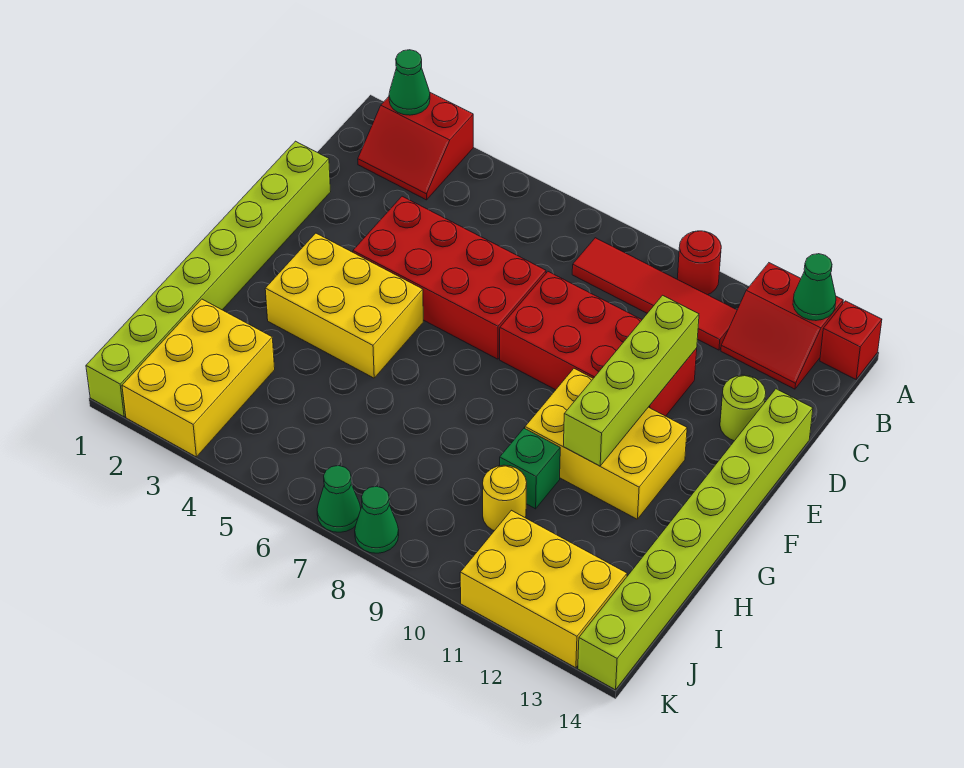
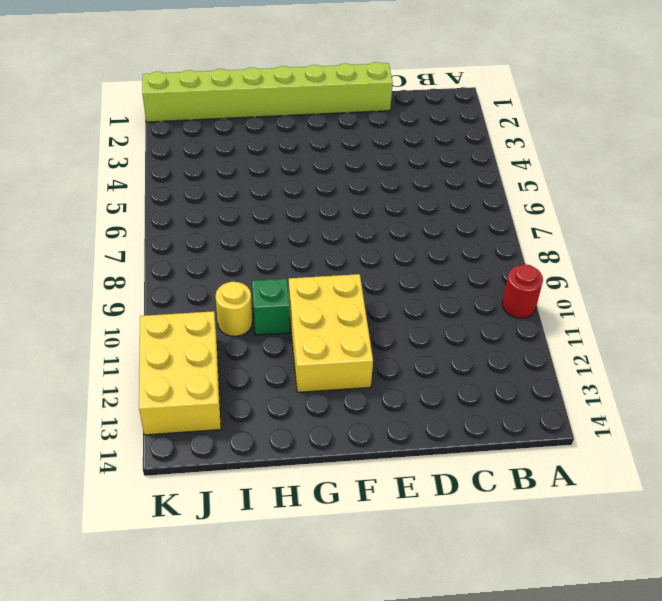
none -> red 2x2 slope [358,93,473,200]
none -> red 2x2 slope [721,263,843,389]
none -> red 1x1 brick [820,301,882,379]

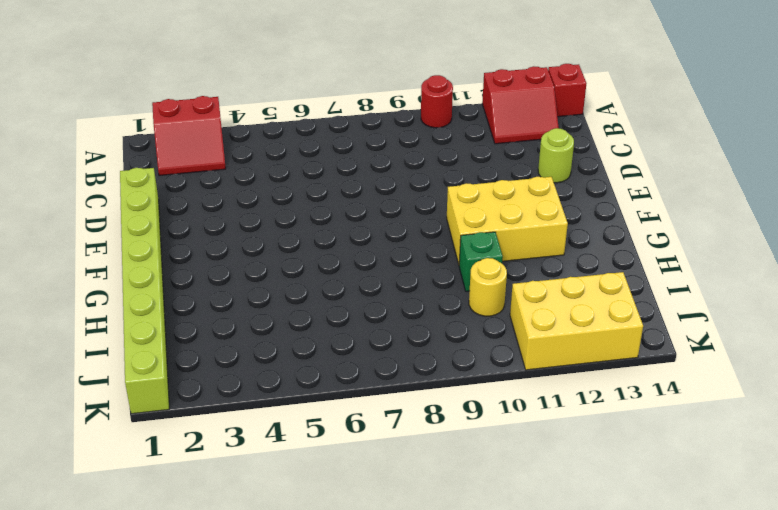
none -> red 1x4 tile [572,238,737,350]
none -> red 2x4 brick [353,196,546,359]
none -> red 2x4 brick [500,272,697,416]

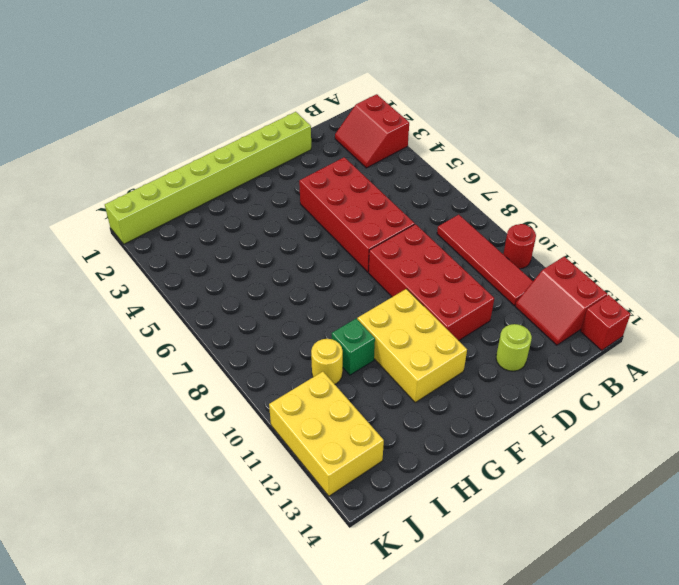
none -> lime 1x8 brick [578,389,813,690]
none -> yellow 2x3 brick [265,233,423,378]
none -> yellow 2x3 brick [122,299,275,457]

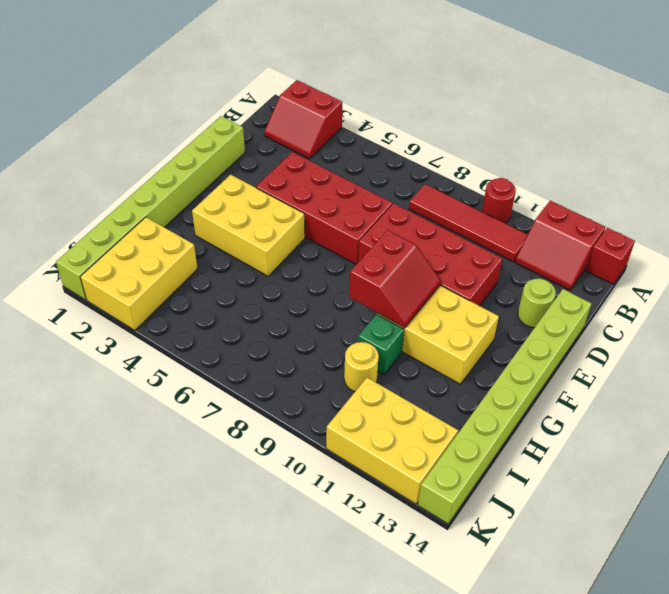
red 2x2 slope [349,230,441,328] -> none
none -> green 1x1 cone [317,466,361,532]
none -> green 1x1 cone [355,486,399,553]
none -> green 1x1 cone [389,50,430,115]

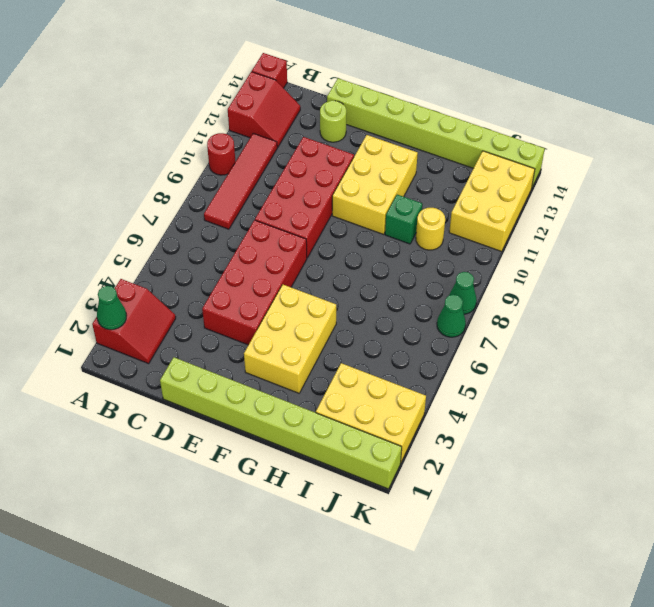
none -> green 1x1 cone [793,254,836,321]
none -> lime 1x4 brick [563,295,699,466]

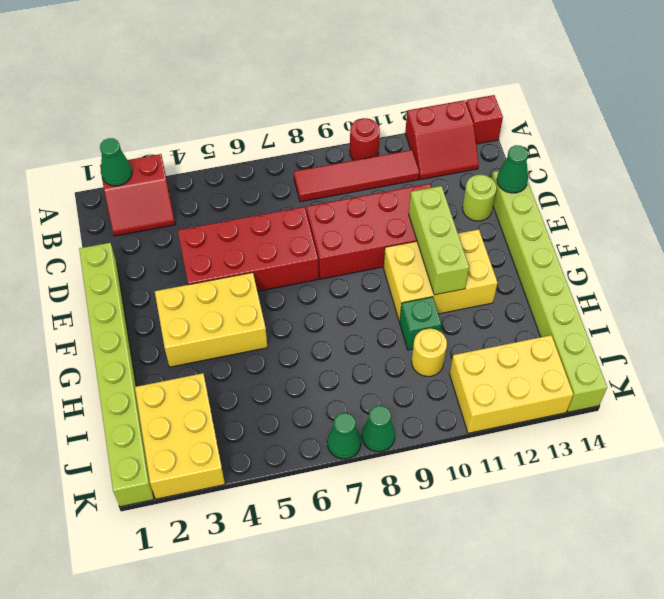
green 1x1 cone [497,145,528,193] -> green 1x1 cone moved to [793,254,836,321]
lime 1x3 brick [409,186,469,295] -> lime 1x4 brick [563,295,699,466]

